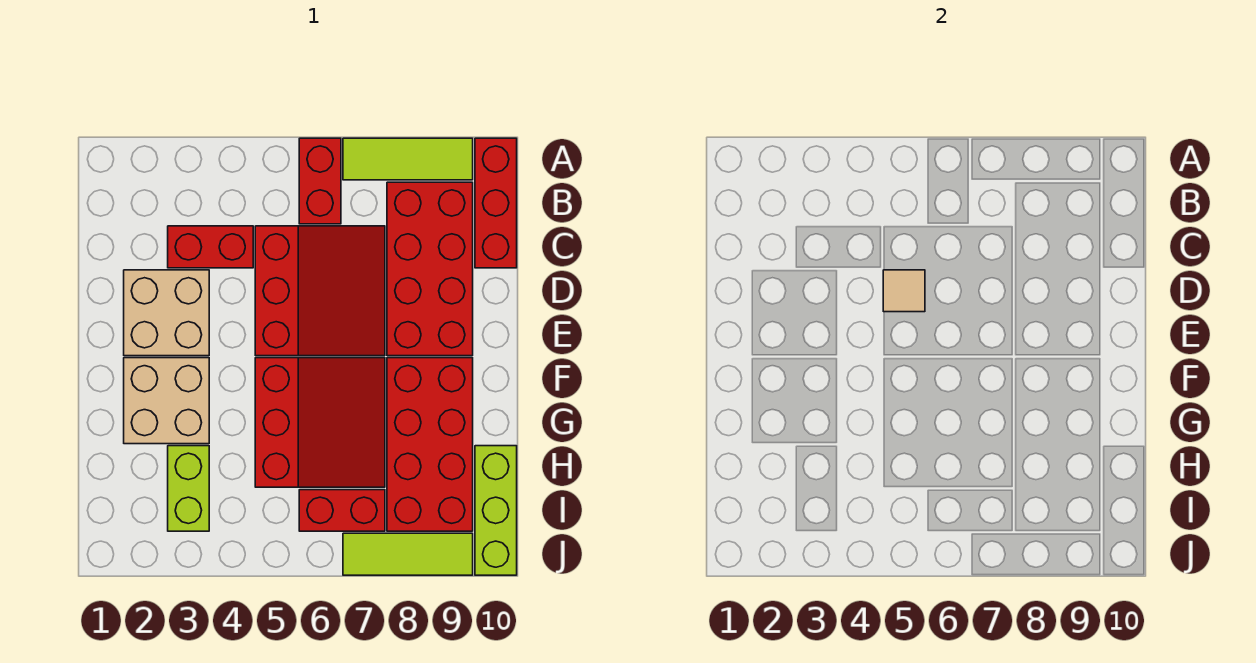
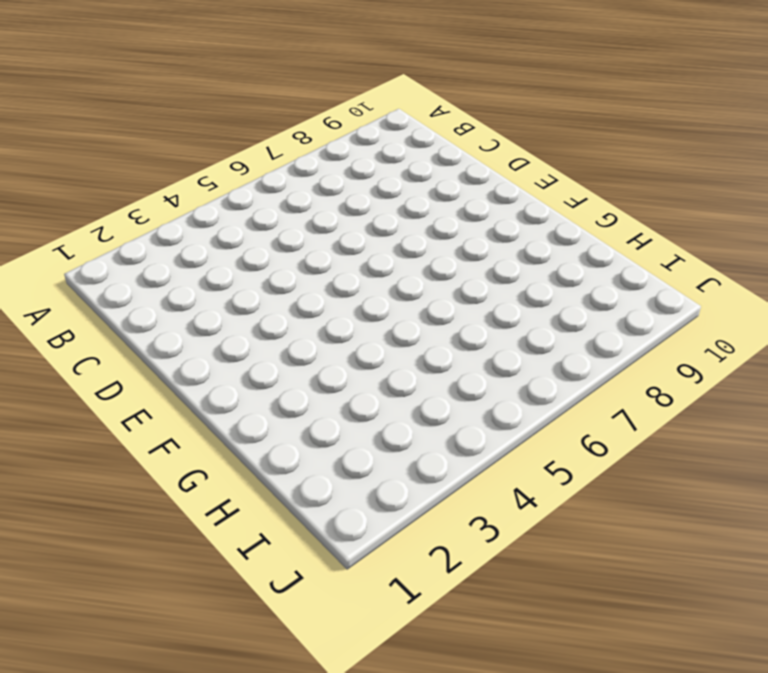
none -> red 1x2 brick [299,138,341,224]
none -> lime 1x3 tile [343,138,473,180]
none -> red 1x3 brick [475,138,517,268]

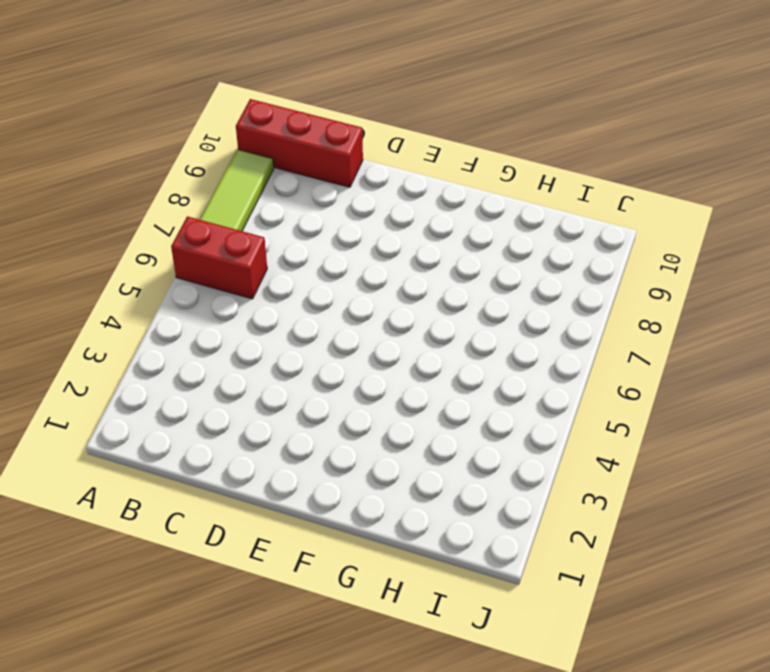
none -> red 2x4 brick [387,182,473,356]
none -> red 1x2 brick [168,226,253,268]
none -> red 3x3 slope [255,226,385,356]

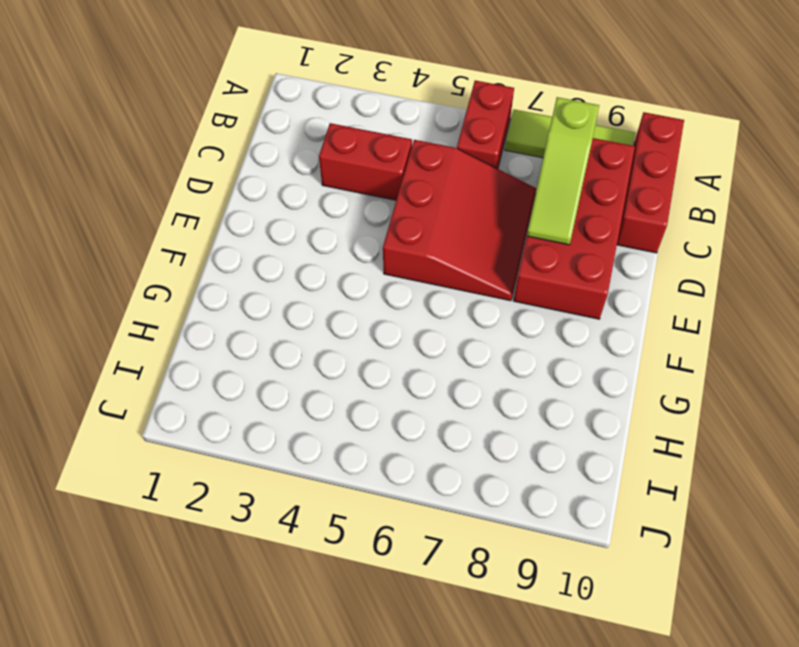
lime 1x3 slope [527,97,599,245] -> none
none -> tan 2x2 brick [124,270,209,356]
none -> tan 2x2 brick [124,358,209,444]
none -> red 3x3 slope [255,358,385,487]

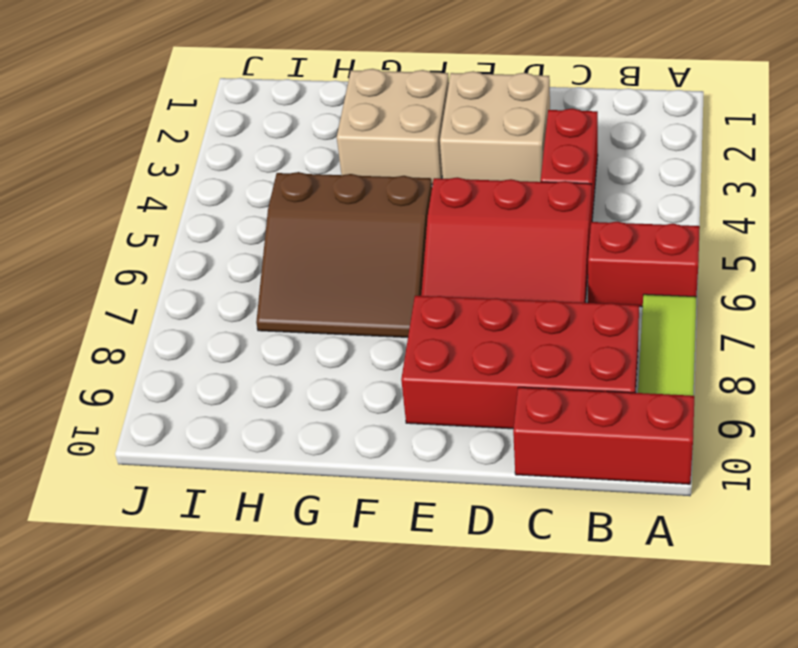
brown 3x3 slope [256,172,432,337] -> red 3x3 slope [255,358,385,487]
none -> red 2x4 brick [387,358,473,531]
none -> lime 1x2 brick [168,446,209,531]
none -> lime 1x3 brick [475,446,517,575]

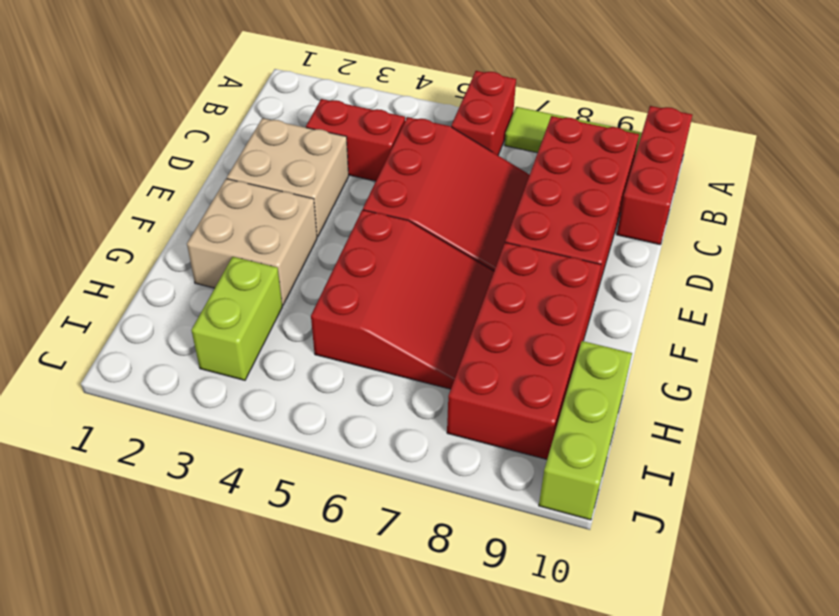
none -> red 1x2 brick [299,490,385,531]
none -> lime 1x3 tile [343,533,473,575]
none -> tan 1x1 tile [883,270,925,312]

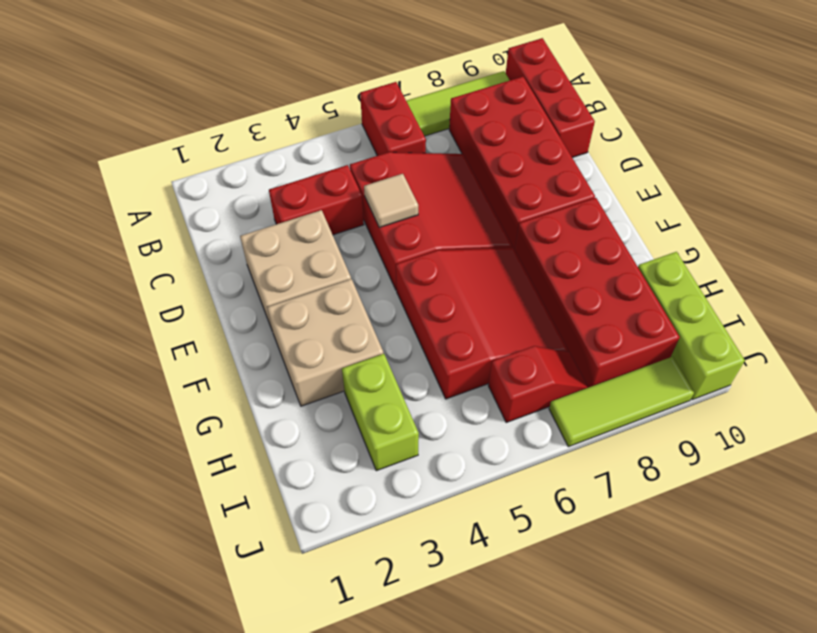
red 1x2 slope [488,346,588,422] -> red 1x2 brick [299,490,385,531]

